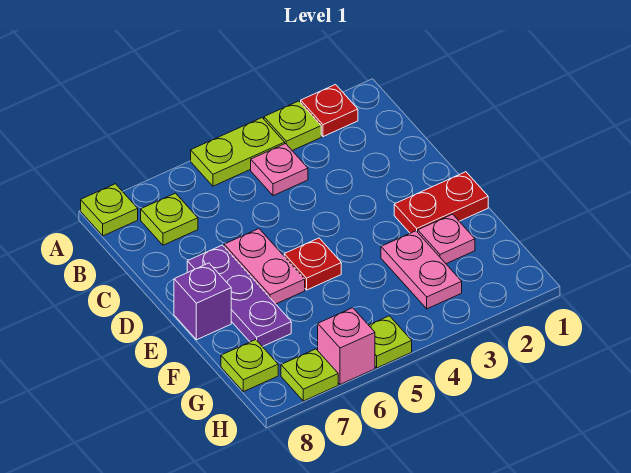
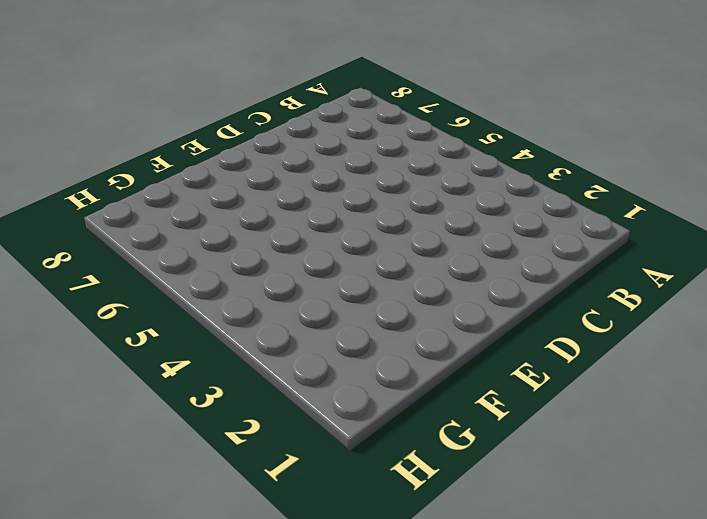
none -> red 1x1 plate [301,85,358,137]
none -> lime 1x1 plate [264,101,321,151]
none -> lime 1x2 plate [191,118,285,186]

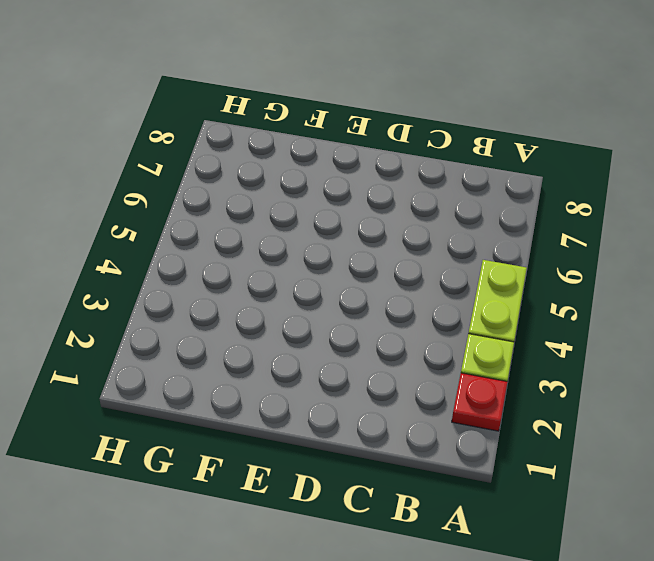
none -> lime 1x1 plate [81,184,138,236]
none -> pink 1x1 plate [251,144,308,196]
none -> lime 1x1 plate [141,193,198,245]

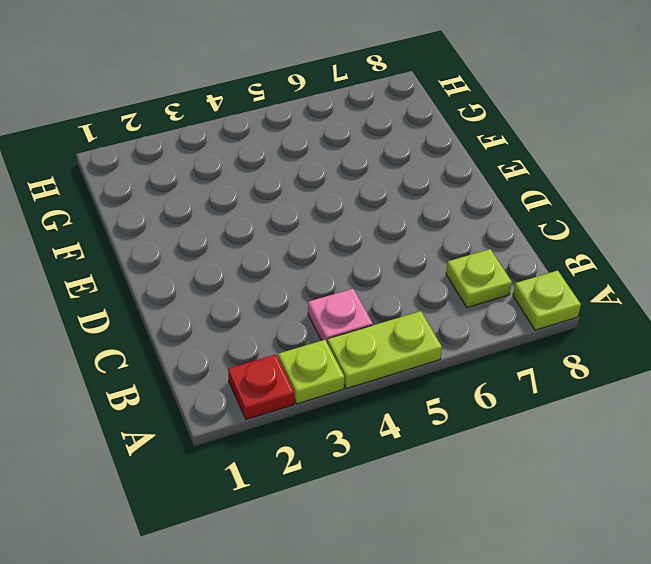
none -> pink 1x2 plate [224,229,305,304]
none -> purple 1x3 plate [187,245,291,347]
none -> red 1x2 plate [394,172,488,233]

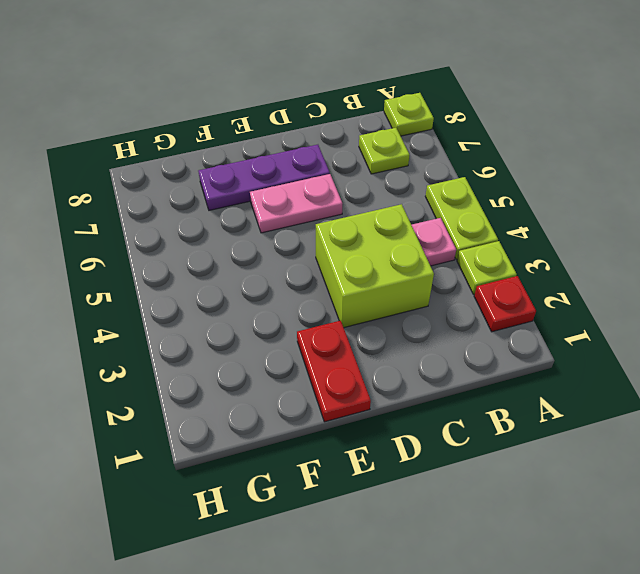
lime 2x2 brick [316,204,434,327] -> none
none -> red 1x1 plate [284,238,341,290]
none -> purple 1x1 brick [174,263,231,340]
none -> pink 1x1 plate [418,214,475,264]

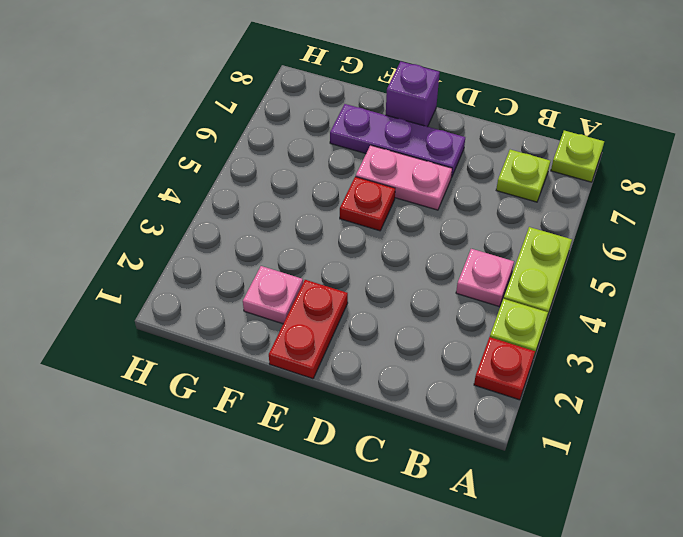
none -> pink 1x2 plate [381,231,462,309]
none -> lime 1x1 plate [221,340,278,392]
none -> lime 1x1 plate [369,316,412,368]

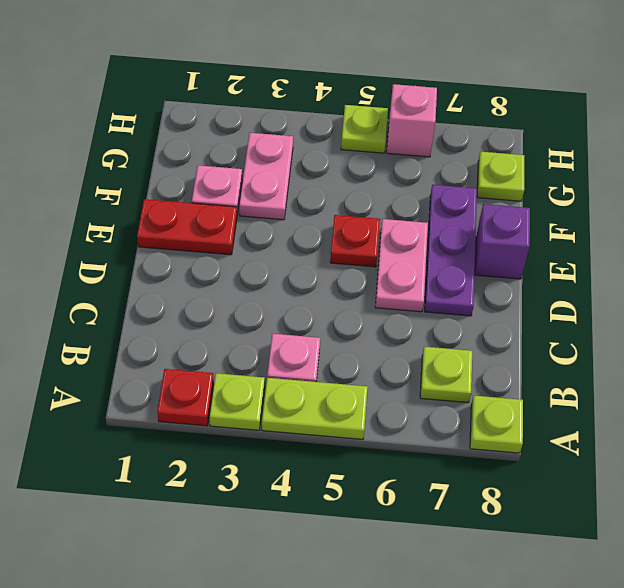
none -> lime 1x1 plate [281,349,338,401]

